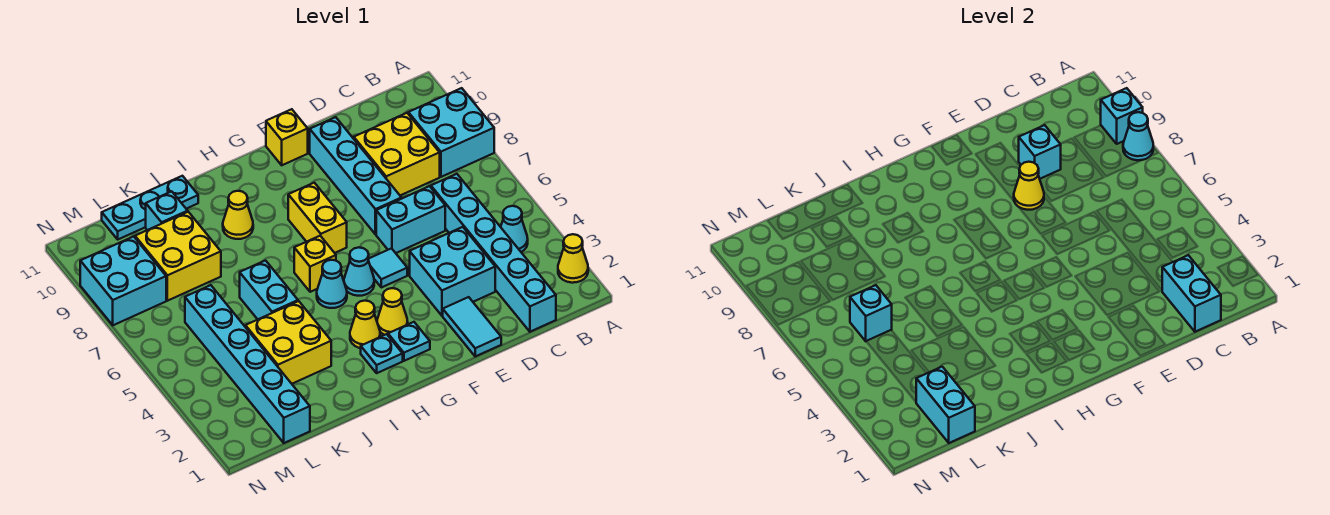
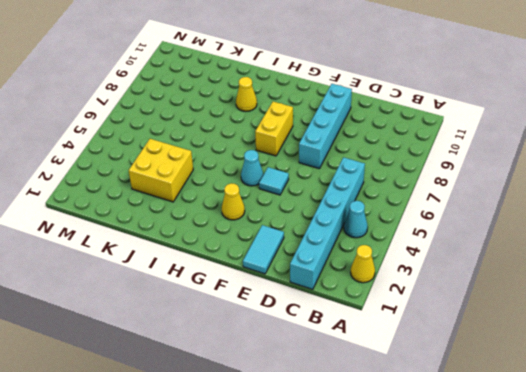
none -> cyan 2x2 brick [408,88,494,177]
none -> yellow 2x2 brick [354,113,440,195]
none -> cyan 2x2 brick [410,227,495,316]
none -> cyan 1x2 brick [376,186,445,253]

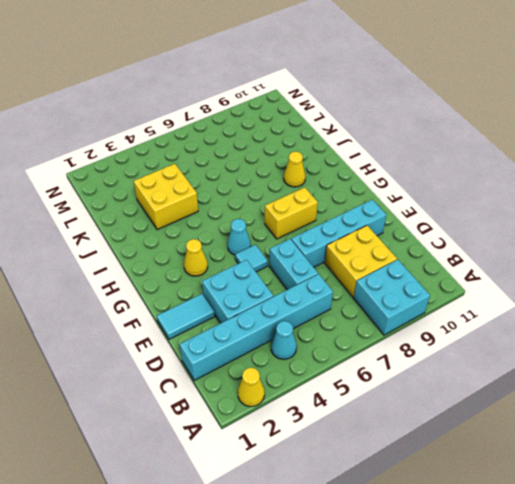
none -> yellow 1x1 brick [266,109,308,165]
none -> cyan 1x1 plate [388,322,430,361]
none -> cyan 1x1 plate [361,334,403,373]
none -> yellow 1x1 cone [350,301,380,348]

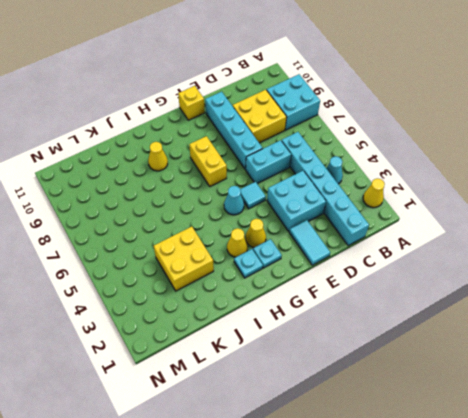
none -> cyan 1x1 cone [317,260,347,308]
none -> yellow 1x1 brick [294,236,336,292]
none -> cyan 1x2 brick [240,260,298,319]
none -> cyan 1x3 plate [102,176,198,239]

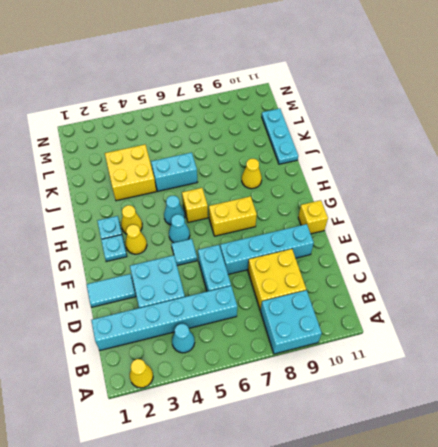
none -> yellow 2x2 brick [135,212,221,301]
none -> cyan 1x1 brick [146,191,188,230]
none -> cyan 1x6 brick [185,285,310,443]
none -> cyan 2x2 brick [80,236,166,325]

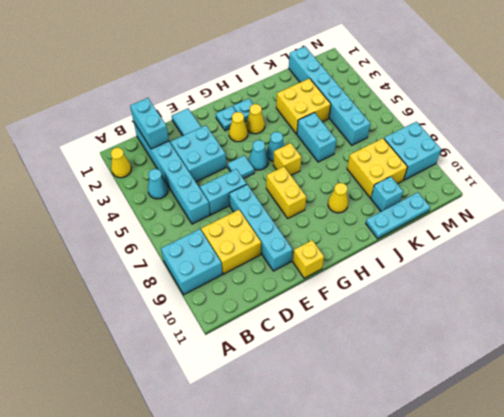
none -> cyan 1x1 cone [1123,112,1153,160]
none -> cyan 1x1 brick [1101,88,1143,144]
none -> cyan 1x1 brick [1019,125,1061,179]
none -> yellow 1x1 cone [1014,162,1044,210]

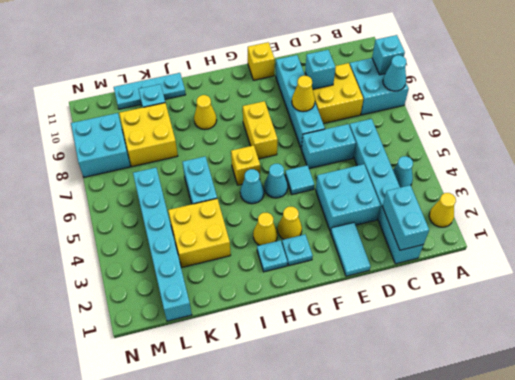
none -> cyan 1x2 brick [916,367,975,443]
none -> cyan 1x1 brick [850,285,892,341]

